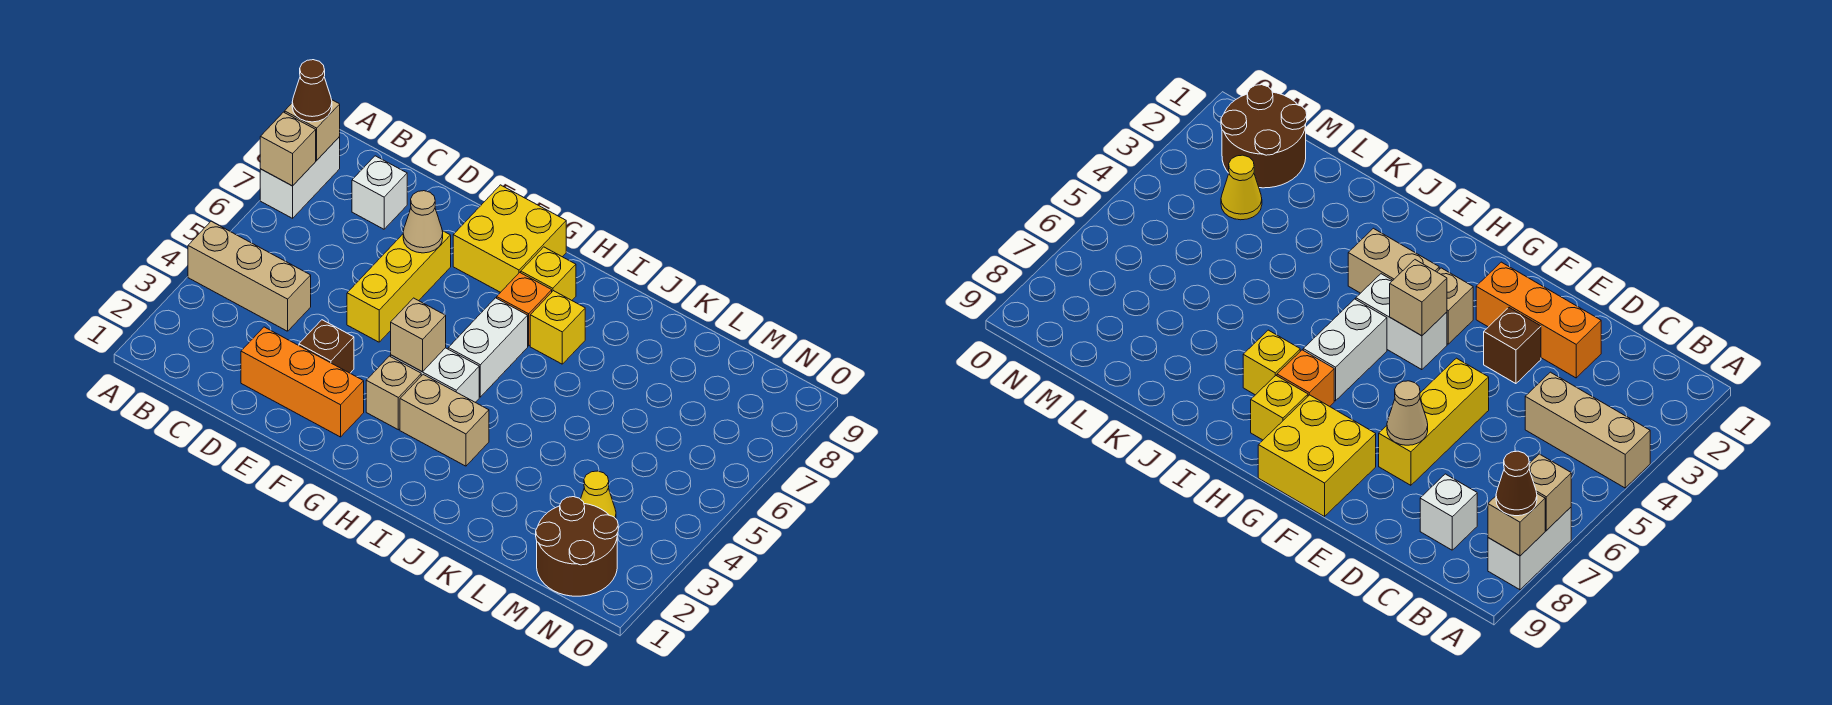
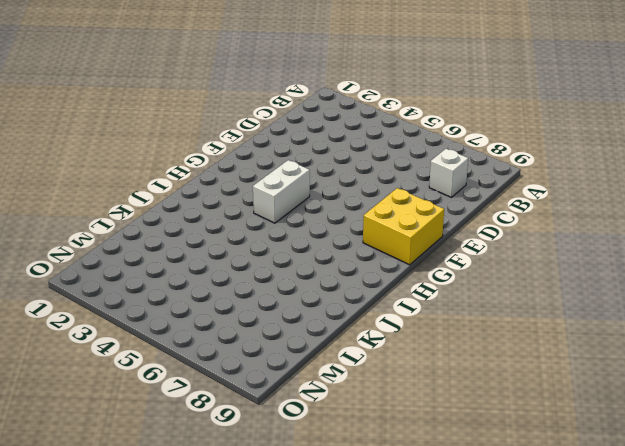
none -> tan 1x3 brick [188,221,311,331]
none -> white 1x2 brick [260,137,340,218]
none -> orange 1x3 brick [241,327,364,437]

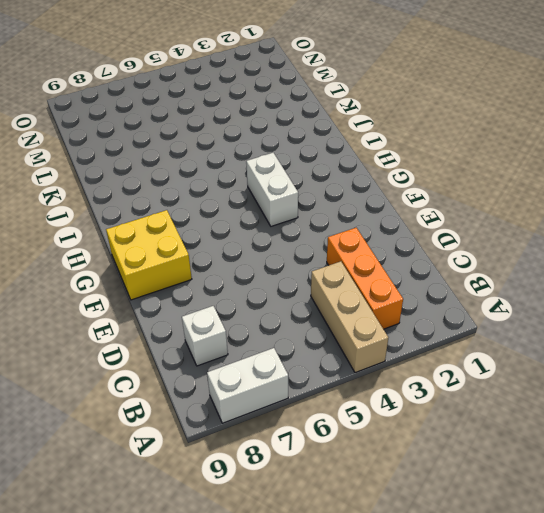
orange 1x3 brick [327,228,403,329] -> orange 1x3 brick moved to [241,327,364,437]
none -> brown 1x1 brick [299,320,354,373]
none -> yellow 1x3 brick [347,231,451,342]
none -> tan 1x1 brick [366,356,421,430]

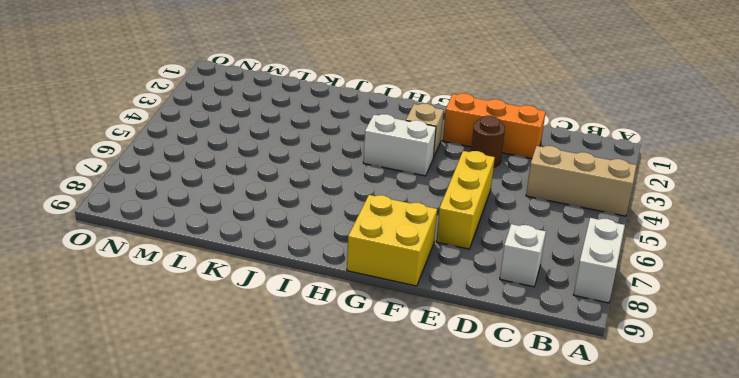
brown 1x1 round brick [471,116,505,167] -> brown 1x1 brick [299,320,354,373]
none -> tan 1x2 brick [400,374,489,466]
none -> white 1x2 brick [448,298,528,397]
none -> orange 1x1 brick [497,272,552,346]

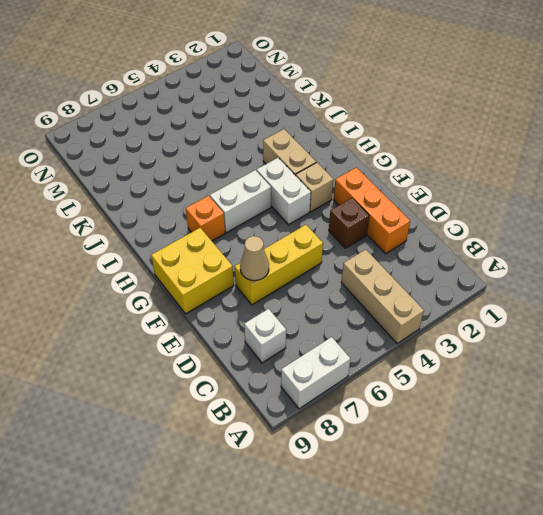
none -> yellow 1x1 brick [521,247,576,300]
none -> yellow 1x1 brick [530,291,585,364]
none -> brown 2x2 round brick [536,497,618,596]

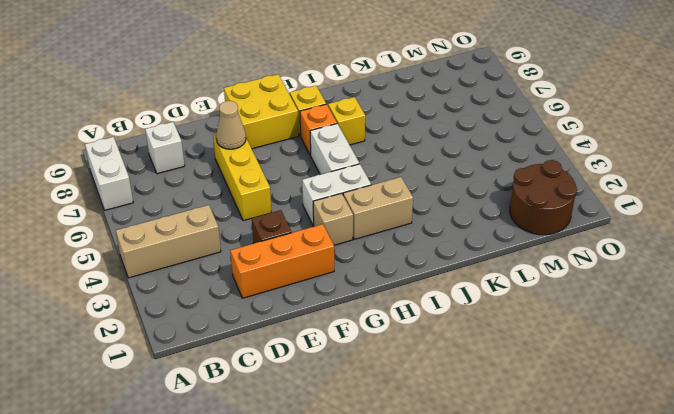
none -> yellow 1x1 cone [581,471,616,519]
none -> tan 1x1 brick [260,112,316,186]
none -> tan 1x1 brick [285,100,340,160]

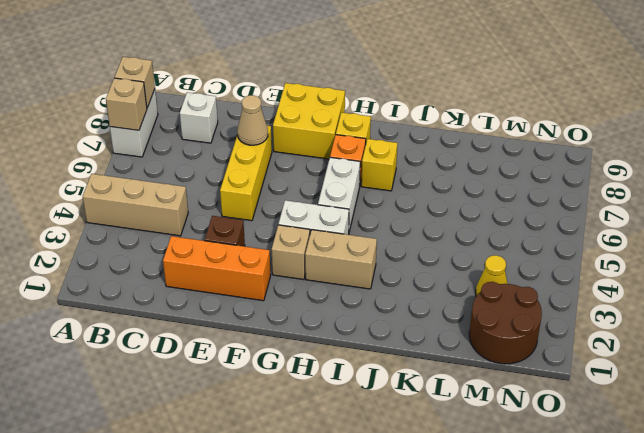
none -> tan 1x1 brick [391,298,446,372]
none -> brown 1x1 cone [292,60,332,122]

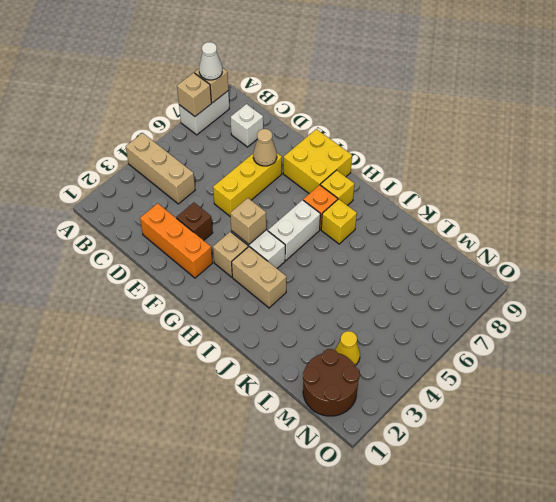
white 1x1 cone [199,42,222,80] -> brown 1x1 cone [292,60,332,122]

